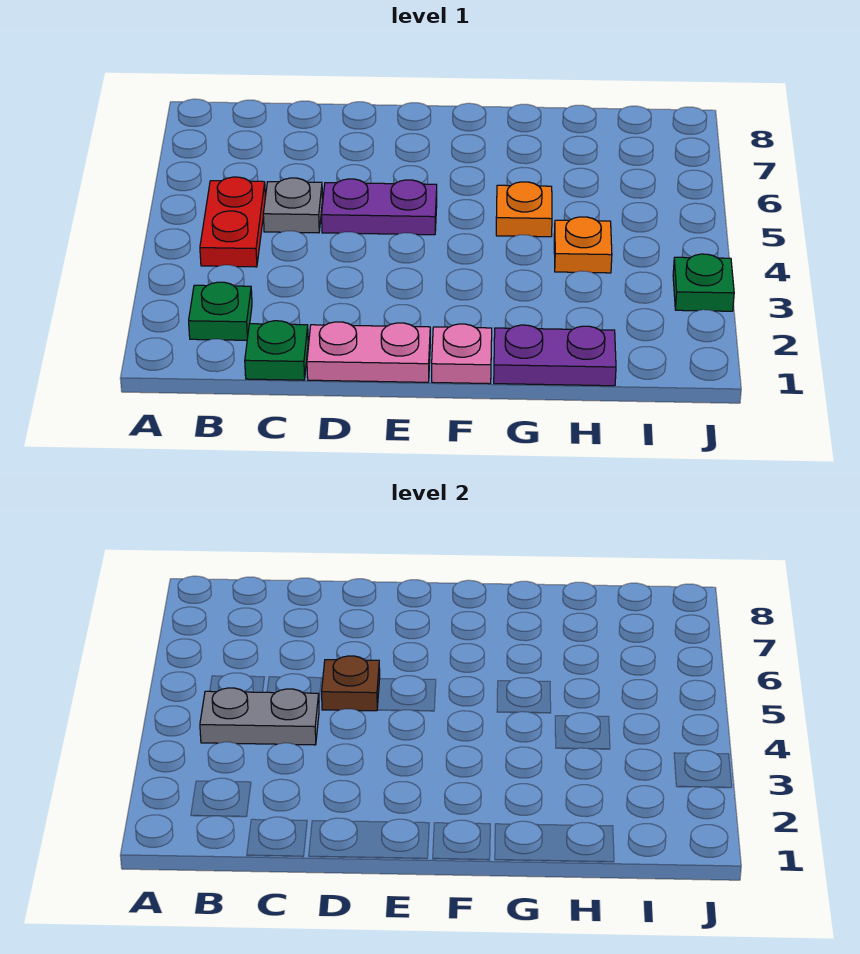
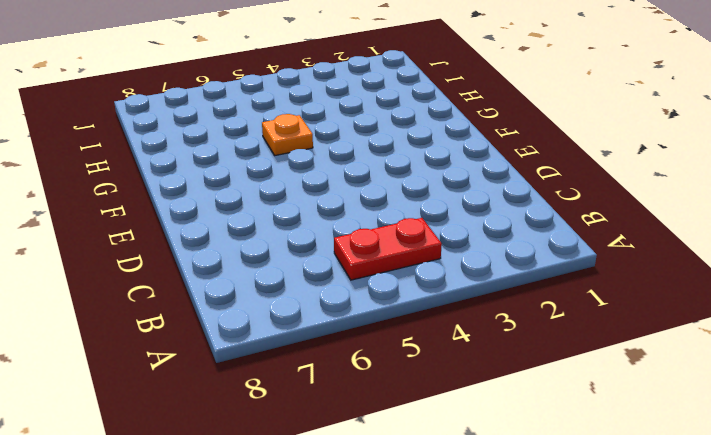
none -> green 1x1 plate [189,282,252,340]
none -> green 1x1 plate [245,321,308,380]
none -> grey 1x1 plate [263,178,323,233]

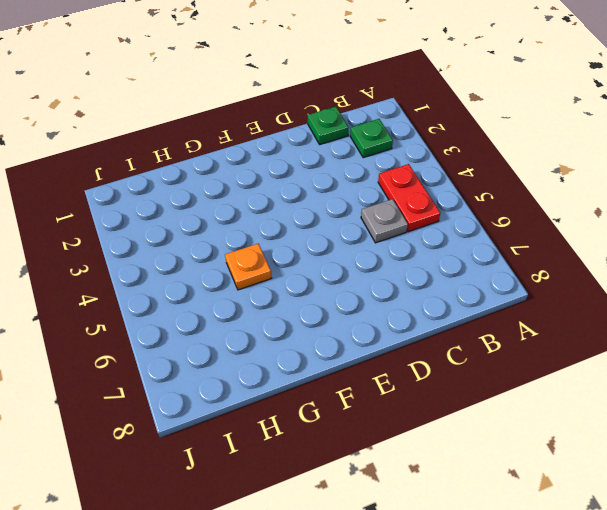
none -> pink 1x2 plate [307,322,430,382]
none -> purple 1x2 plate [322,179,437,235]
none -> pink 1x1 plate [432,324,492,384]

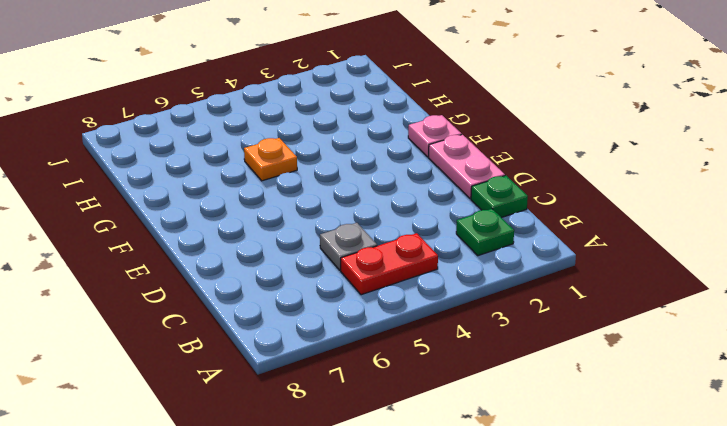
none -> purple 1x2 plate [322,179,437,235]
none -> purple 1x2 plate [494,325,616,386]
none -> orange 1x1 plate [554,217,612,273]

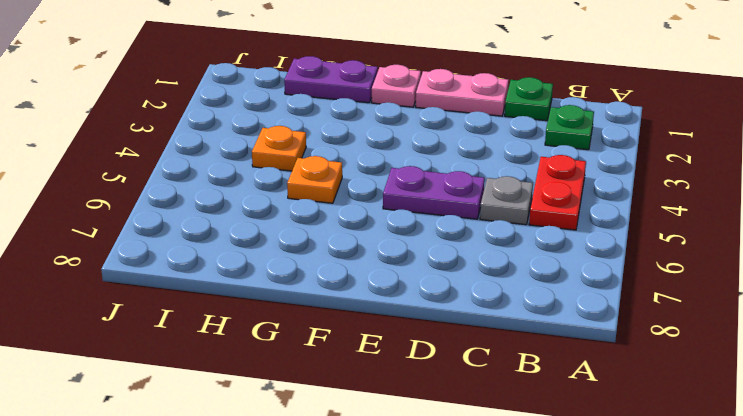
none -> green 1x1 plate [673,254,734,311]
none -> grey 1x2 plate [200,688,319,745]
none -> brown 1x1 plate [322,656,380,711]

